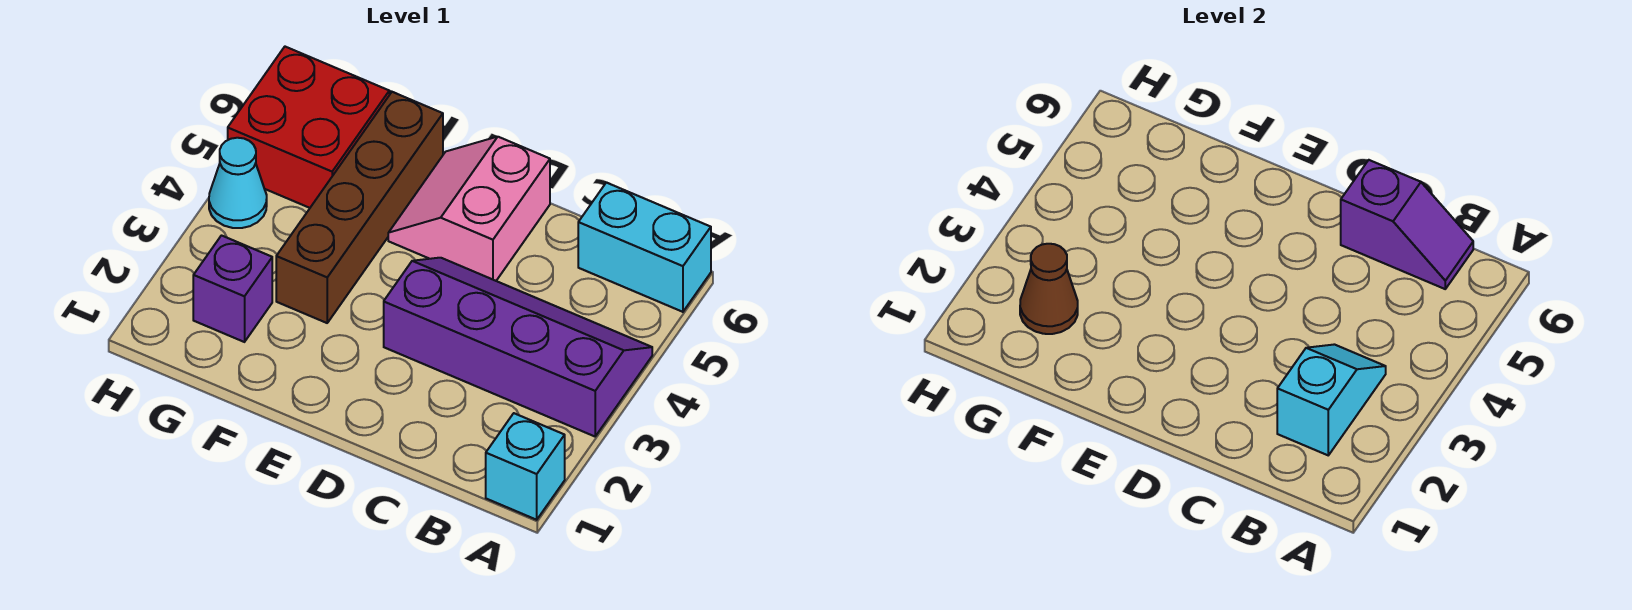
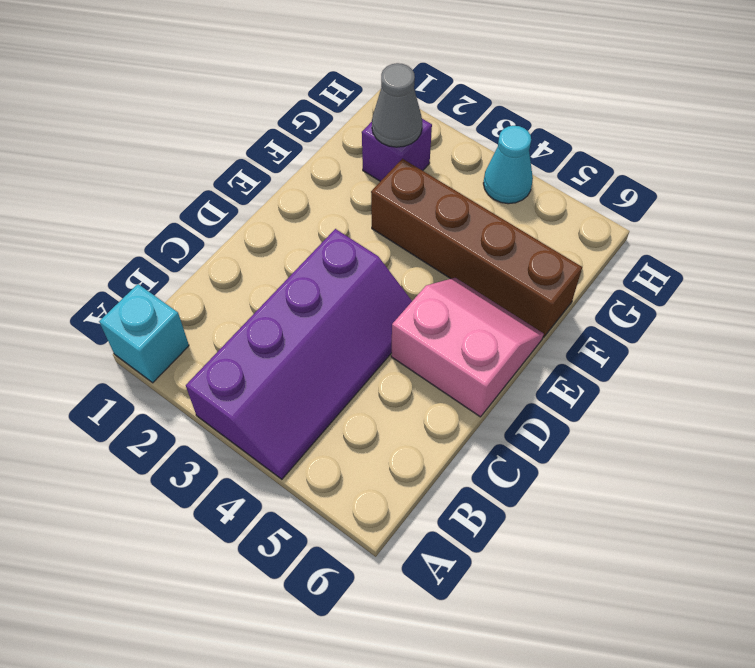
grey 1x1 cone [372,63,422,147] -> brown 1x1 cone [1020,244,1078,334]
none -> cyan 1x2 brick [578,183,711,312]
none -> red 2x2 brick [228,47,389,208]

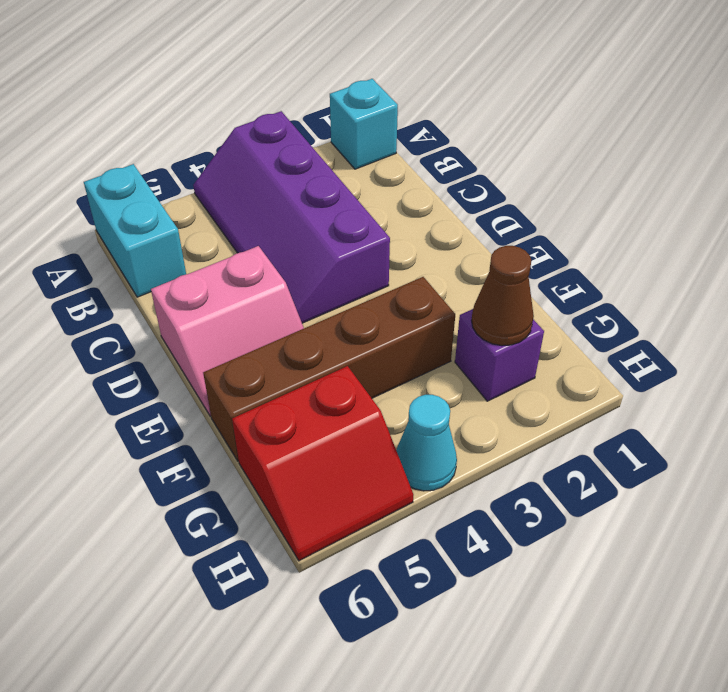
red 2x2 slope [232,366,413,561] -> red 2x2 brick [228,47,389,208]
none -> cyan 1x2 slope [1277,344,1386,455]
none -> purple 1x2 slope [1341,160,1473,289]

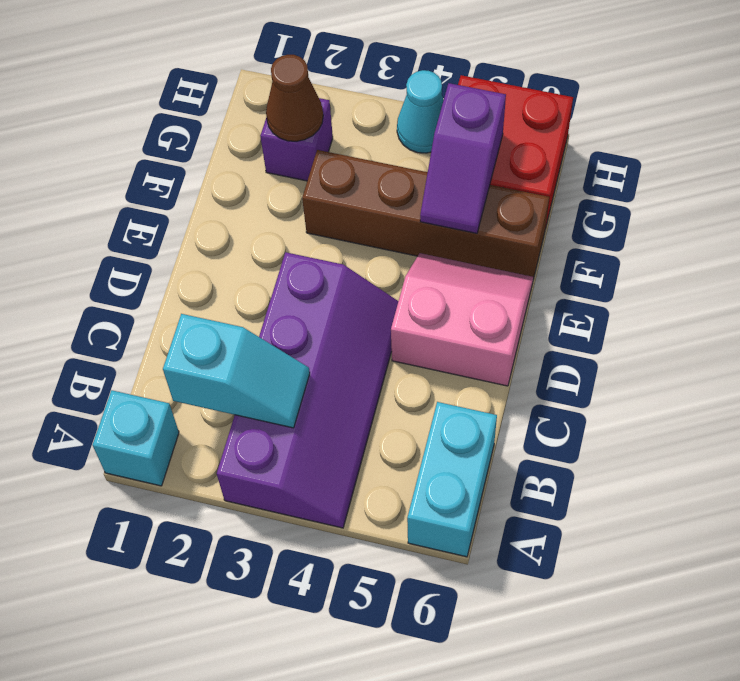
purple 1x2 slope [420,83,506,234] -> purple 1x2 slope moved to [1341,160,1473,289]

